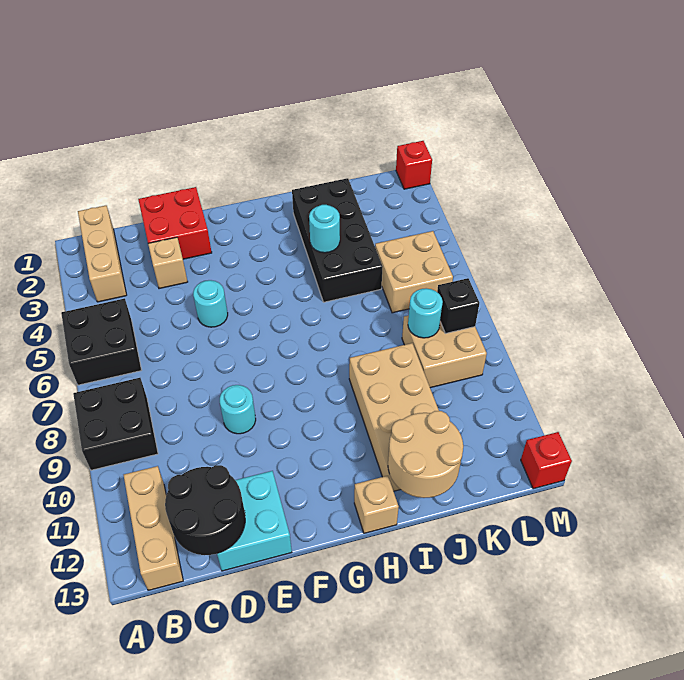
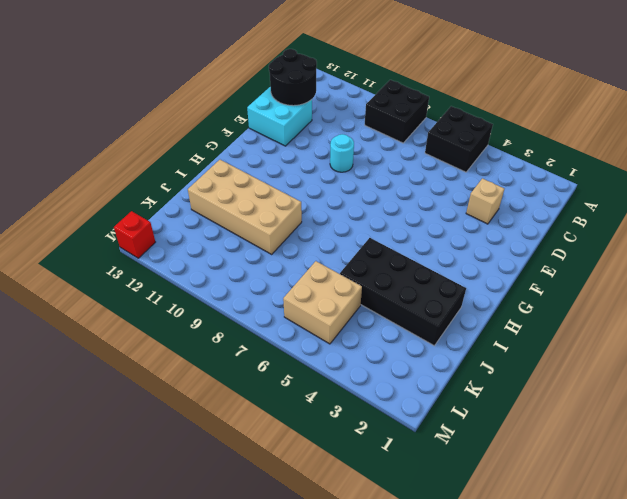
none -> tan 1x3 brick [78,206,126,302]
none -> tan 1x3 brick [124,466,183,590]
none -> red 2x2 brick [138,187,212,259]

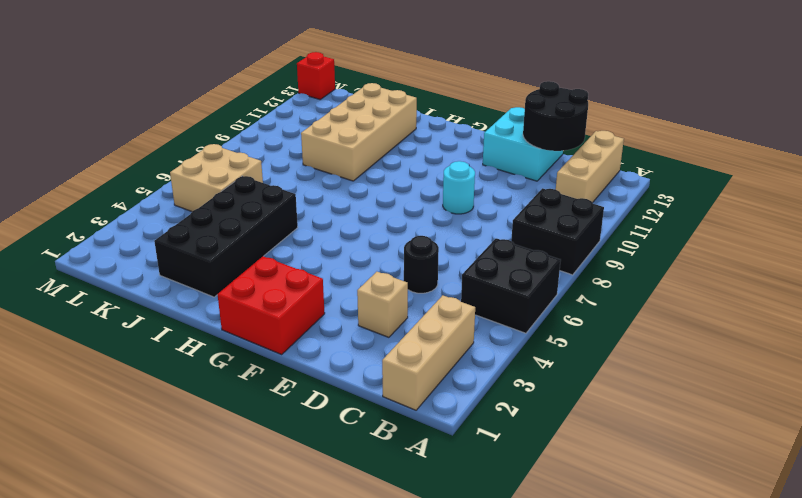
black 1x1 round brick [404,236,439,293] -> none
red 2x2 brick [217,256,325,354] -> red 2x2 brick moved to [138,187,212,259]
none -> cyan 1x1 round brick [193,280,228,327]
none -> tan 1x1 brick [354,476,399,533]
none -> tan 2x2 brick [402,315,487,388]

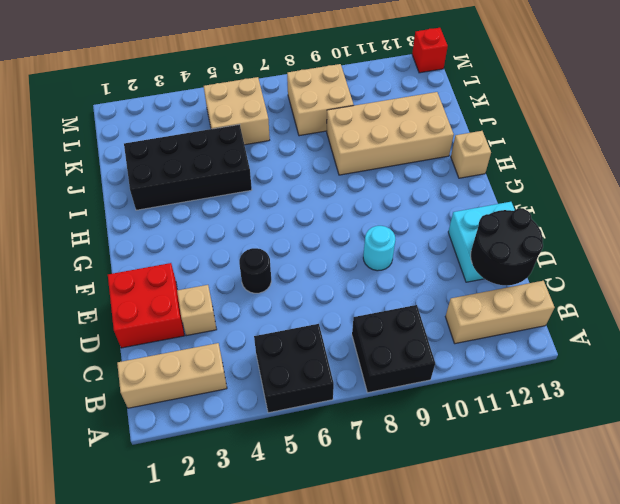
black 1x1 round brick [239,248,271,293] -> cyan 1x1 round brick [193,280,228,327]
none -> red 1x1 brick [396,141,432,189]
none -> cyan 1x1 round brick [309,205,340,253]
none -> tan 2x2 round brick [388,411,463,498]

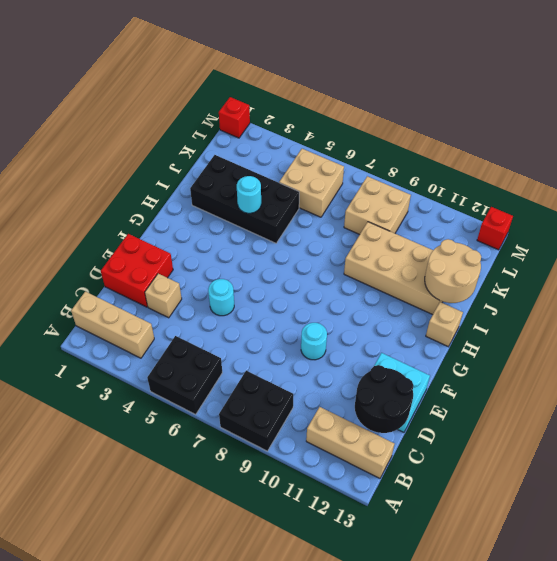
none -> cyan 1x1 round brick [408,288,443,338]
none -> black 1x1 brick [437,278,479,333]

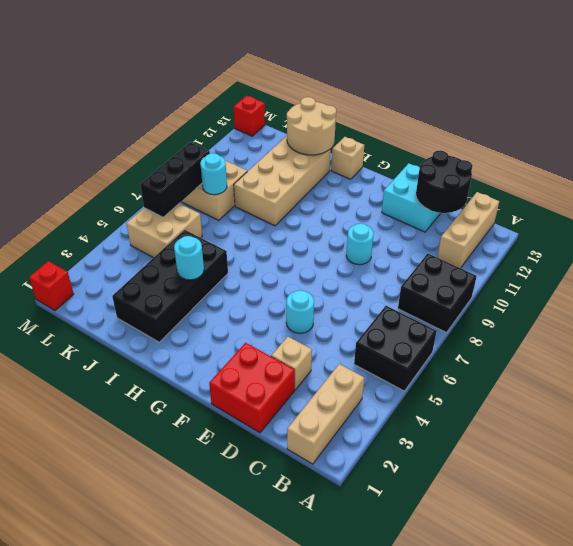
black 1x3 brick [140,142,210,217] -> black 1x1 brick [437,278,479,333]

